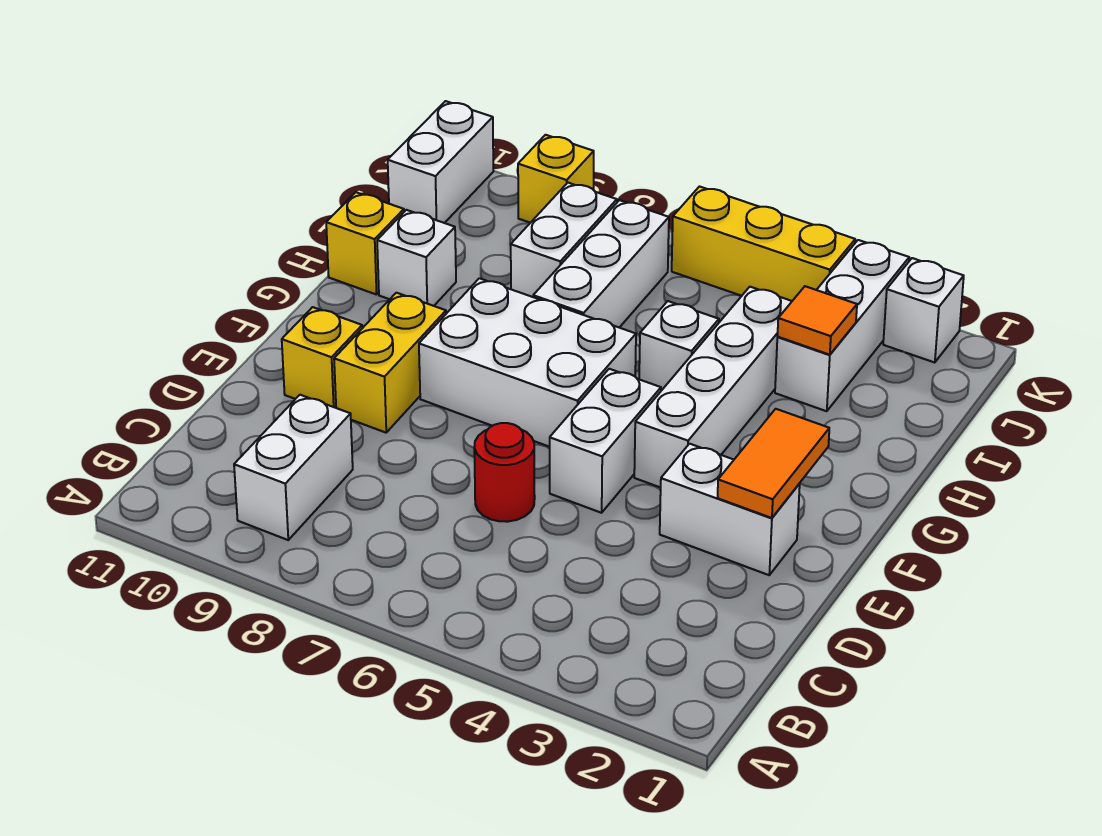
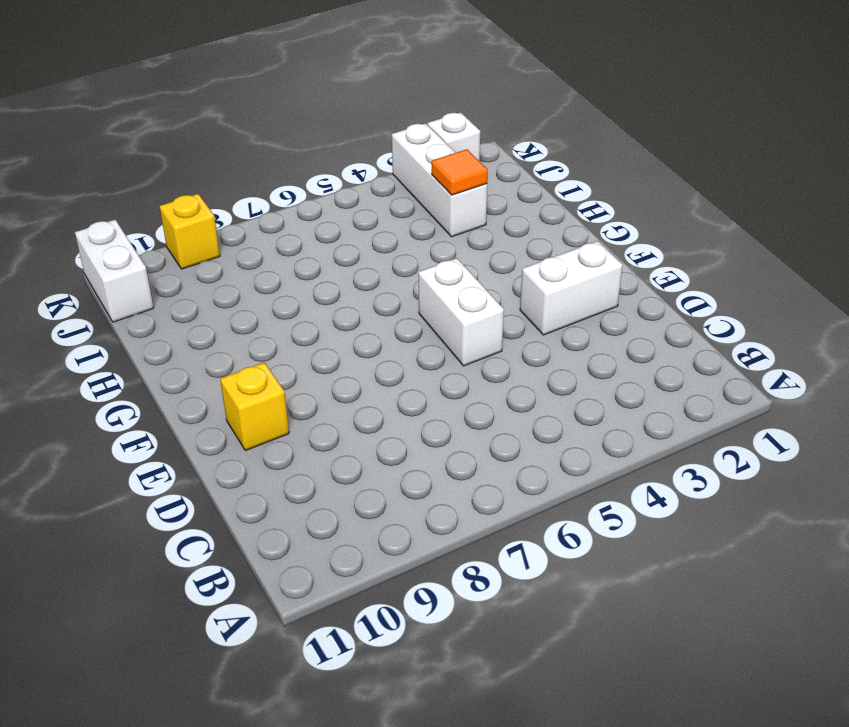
none -> white 1x2 brick [234,395,353,540]
none -> red 1x1 round brick [474,423,535,522]
none -> yellow 1x2 brick [334,293,446,433]

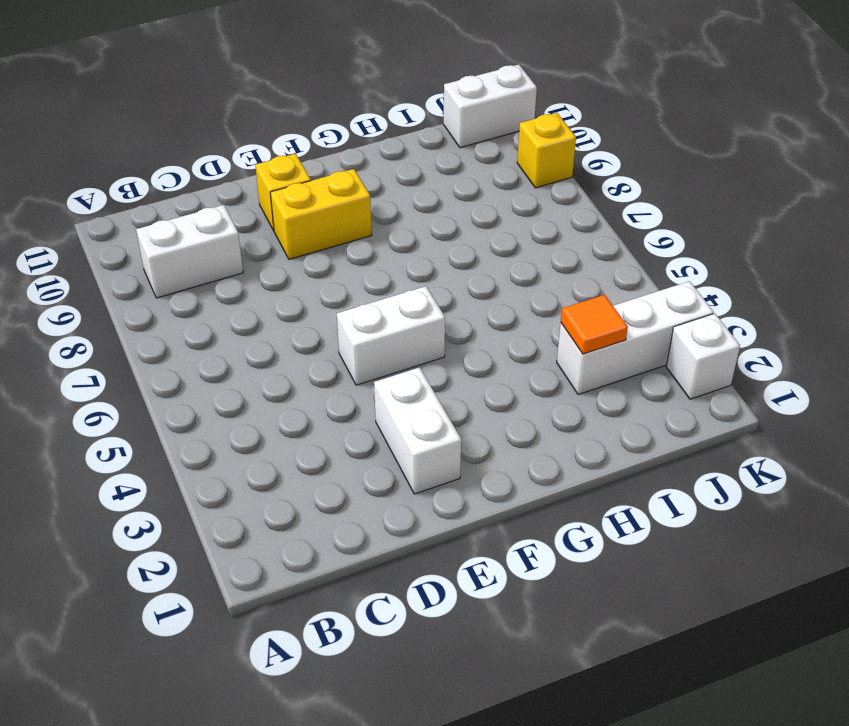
none -> red 1x1 round brick [474,423,535,522]
none -> white 1x4 brick [634,287,792,488]
none -> white 2x3 brick [419,278,636,447]

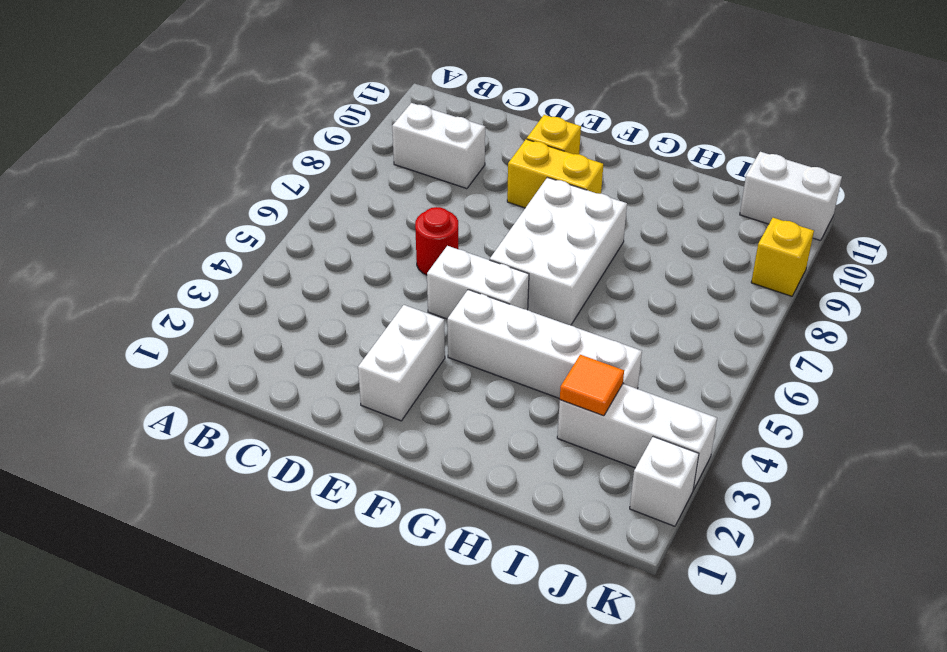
none -> white 1x1 brick [639,301,719,391]
none -> white 1x3 brick [533,200,669,328]
none -> white 1x1 brick [377,210,456,306]

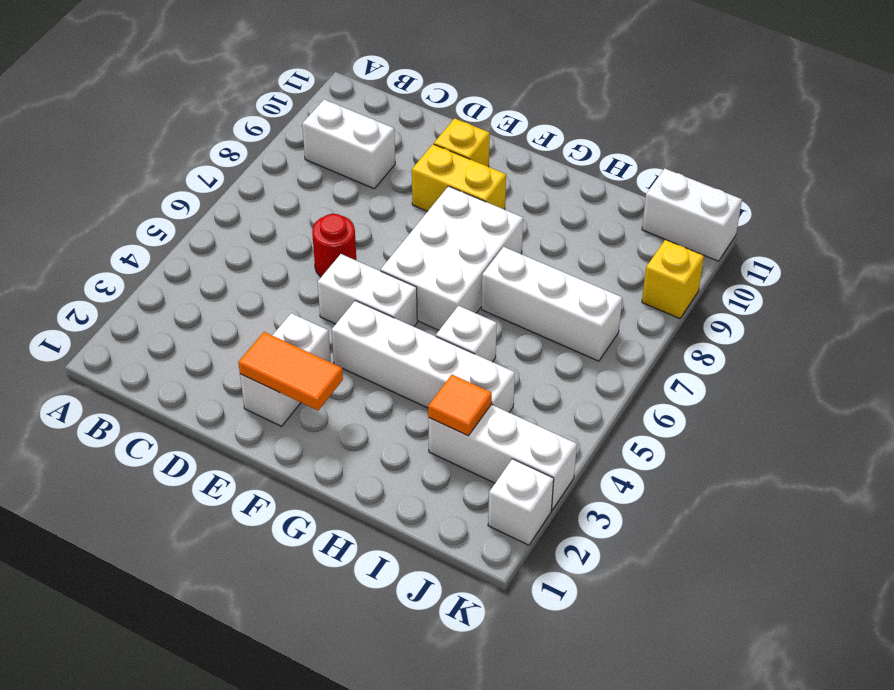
none -> white 1x1 brick [377,210,456,306]
none -> yellow 1x1 brick [326,192,404,295]
none -> white 1x2 brick [511,183,617,297]

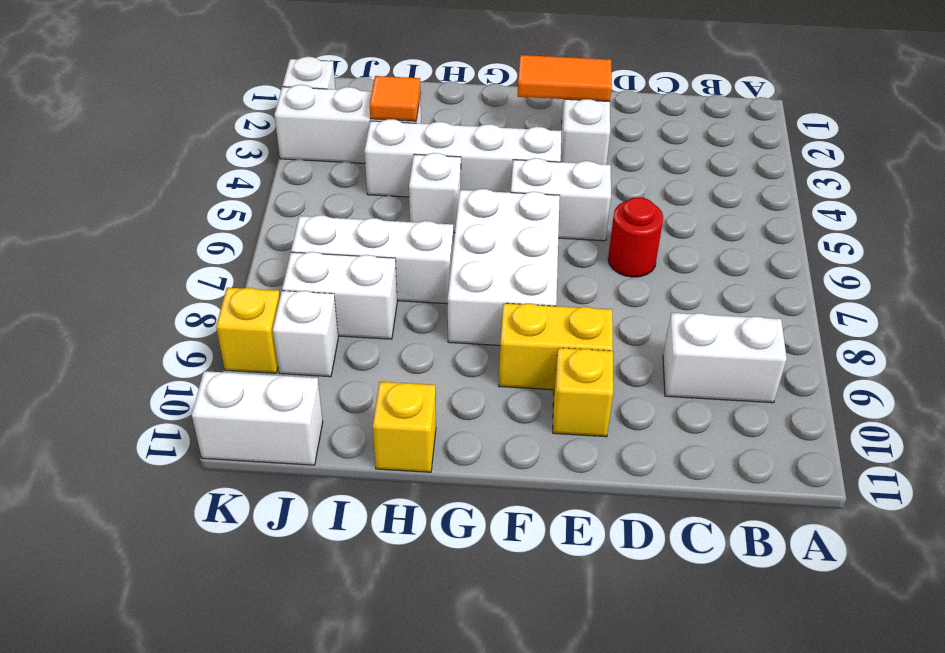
white 1x1 brick [273,291,338,377] -> white 1x1 brick moved to [377,210,456,306]
none -> yellow 1x3 brick [672,187,855,301]

